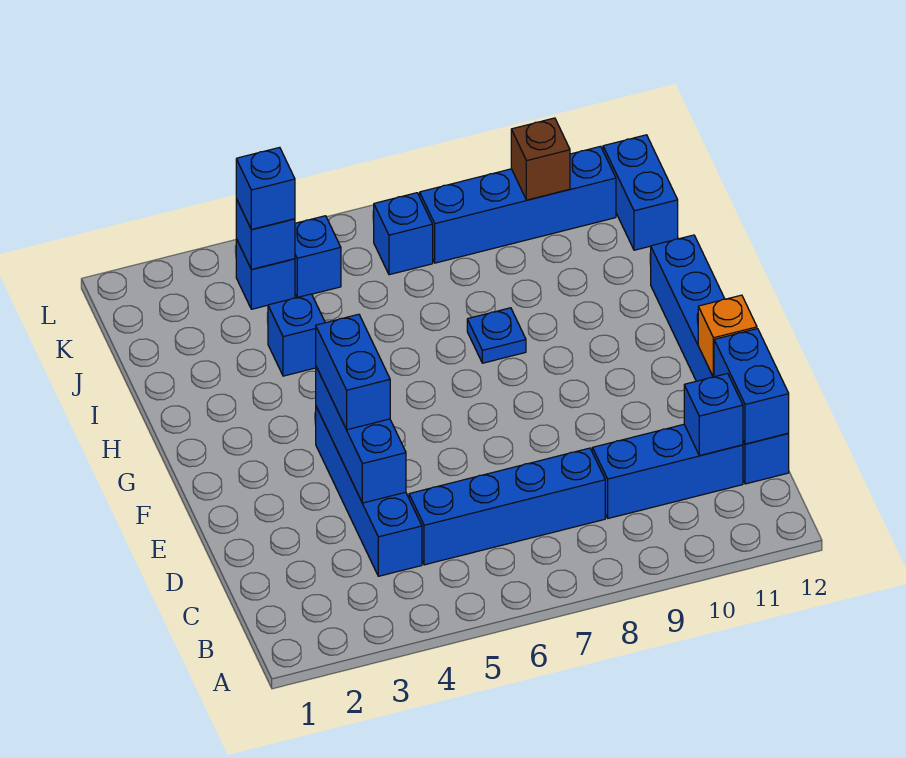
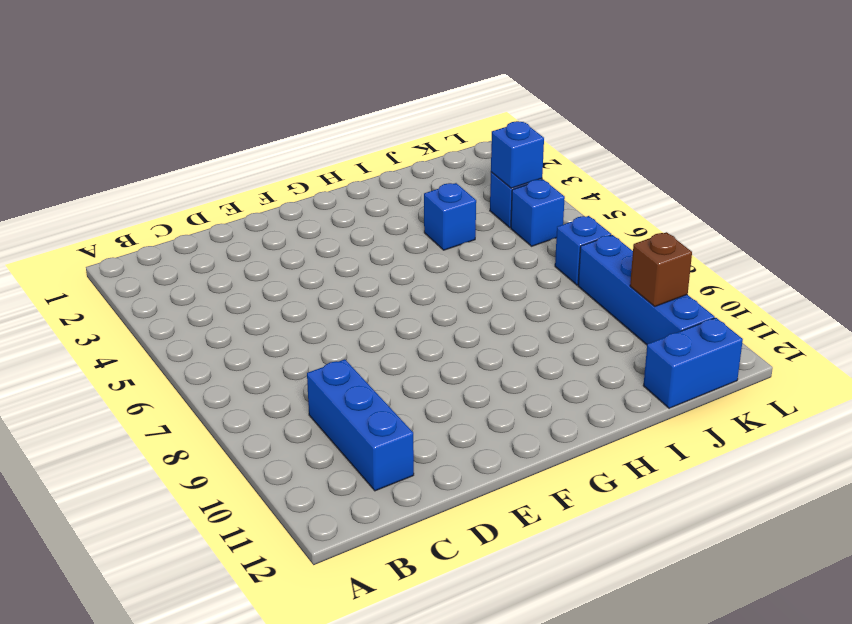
none -> blue 1x4 brick [316,407,422,576]
none -> blue 1x4 brick [409,448,605,565]
none -> blue 1x6 brick [651,235,789,484]

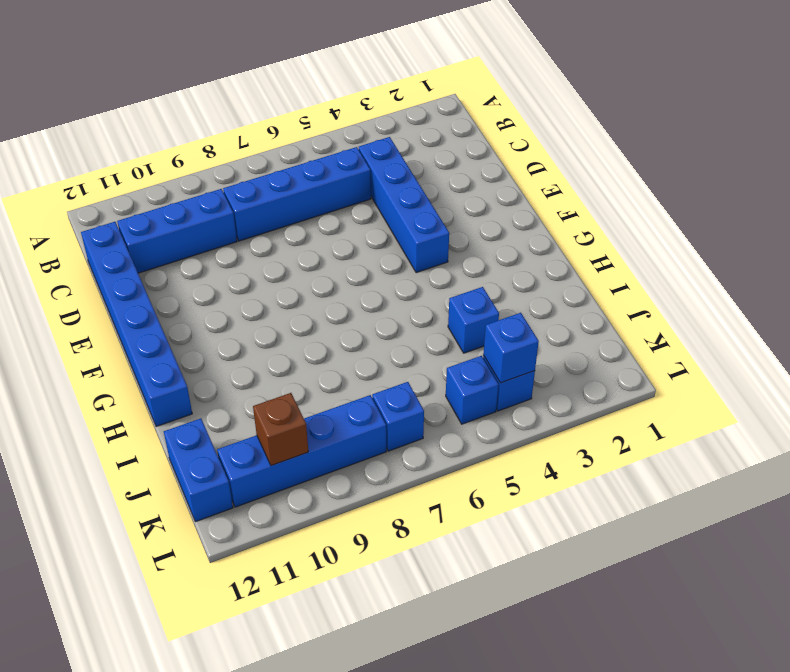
none -> blue 1x1 plate [467,308,526,363]
none -> blue 1x1 brick [684,373,743,456]
none -> blue 1x2 brick [714,329,789,444]

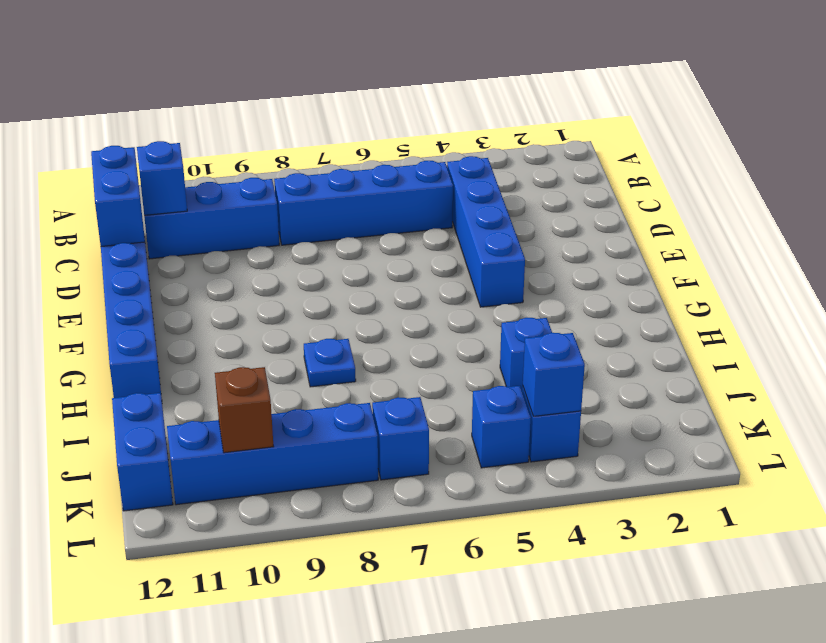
none -> blue 1x3 brick [316,367,406,503]
none -> orange 1x1 brick [698,295,757,377]
none -> blue 1x2 brick [316,314,390,430]

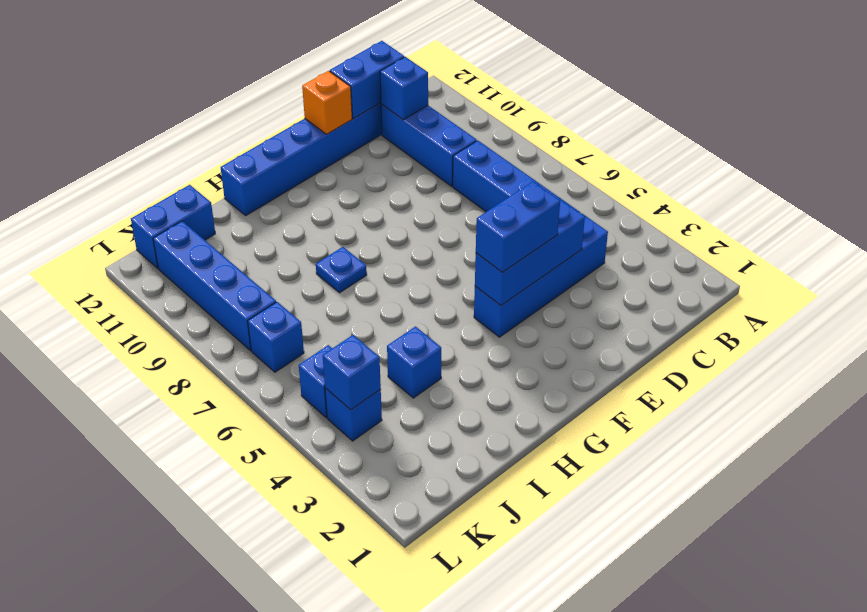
none -> brown 1x1 brick [511,118,570,200]
none -> blue 1x1 brick [236,147,295,229]

